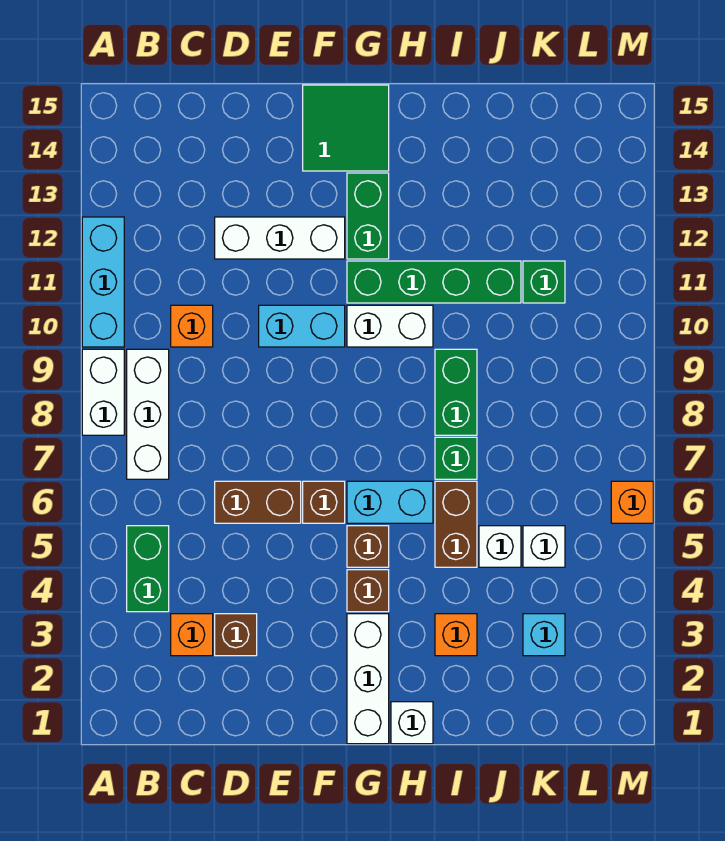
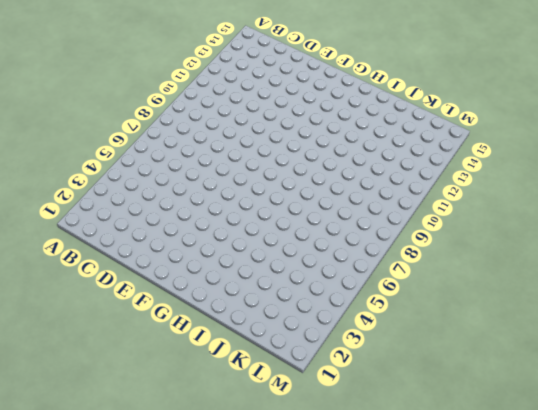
none -> white 1x2 brick [82,349,124,435]
none -> cyan 1x3 brick [82,217,124,347]
none -> green 1x2 brick [127,526,169,612]

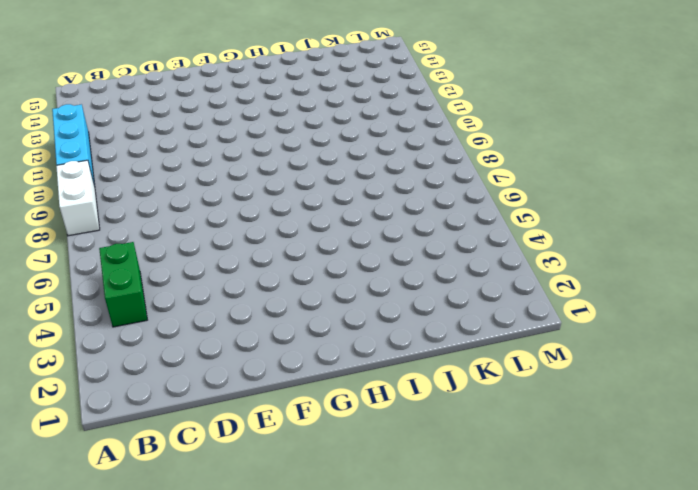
none -> white 1x3 brick [127,349,169,479]
none -> orange 1x1 brick [171,614,213,656]
none -> orange 1x1 brick [171,305,213,347]

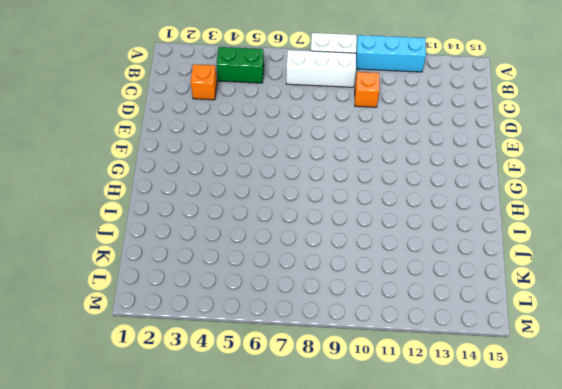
none -> brown 1x1 brick [215,614,257,656]
none -> brown 1x2 brick [215,481,301,523]
none -> white 1x3 brick [215,217,345,259]

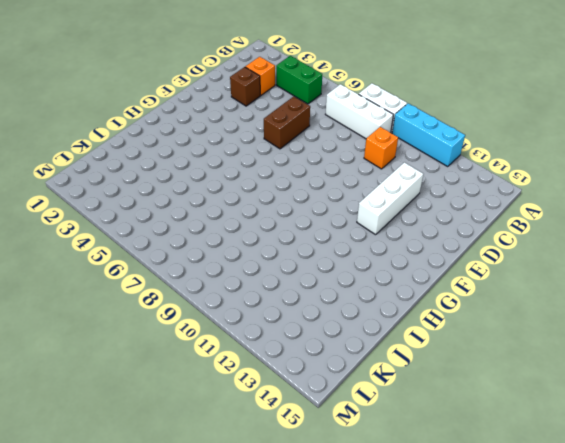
none -> cyan 1x2 brick [259,305,345,347]
none -> brown 1x1 brick [303,481,345,523]
none -> green 2x2 tile [303,85,389,171]

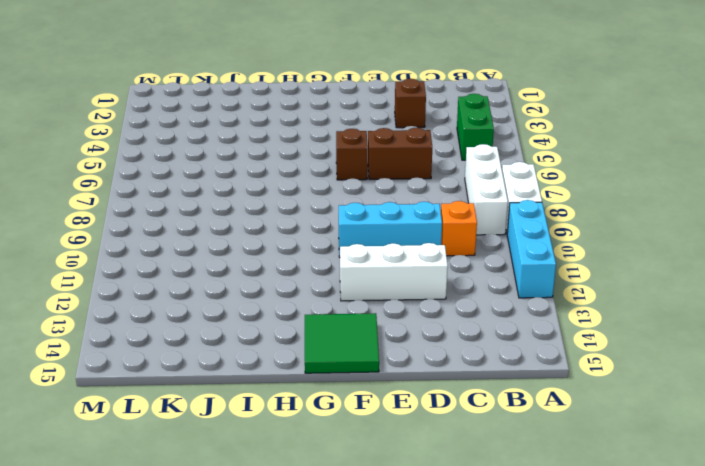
cyan 1x3 brick [339,202,442,257] -> cyan 1x2 brick [259,305,345,347]
none -> orange 1x1 brick [171,614,213,656]
none -> white 1x3 brick [347,614,389,744]
none -> brown 1x1 brick [347,570,389,612]

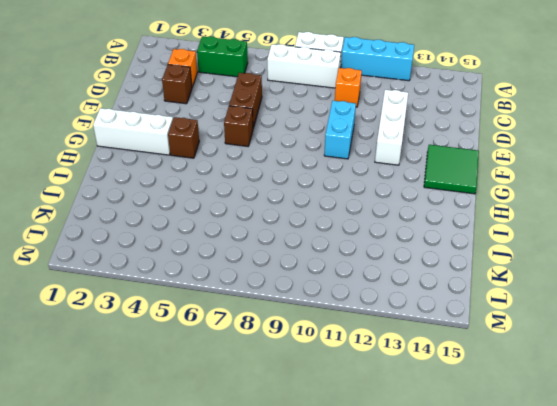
none -> brown 1x1 brick [347,526,389,567]
none -> cyan 1x2 brick [347,481,433,523]
none -> white 1x2 brick [347,305,433,347]

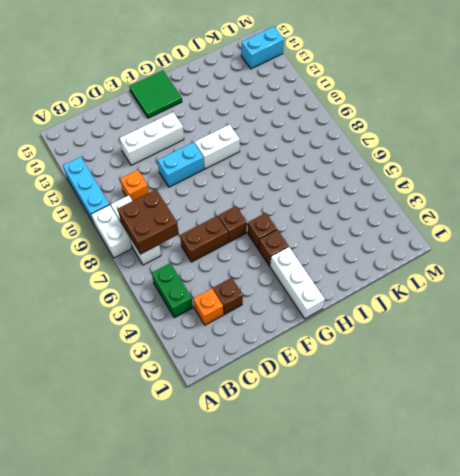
brown 2x2 brick [118,190,179,254] -> none
cyan 1x2 brick [241,27,284,69] -> cyan 1x2 brick moved to [347,481,433,523]
none -> green 1x4 brick [347,261,521,303]
none -> green 1x2 brick [347,173,389,259]
none -> white 1x1 brick [391,702,433,744]

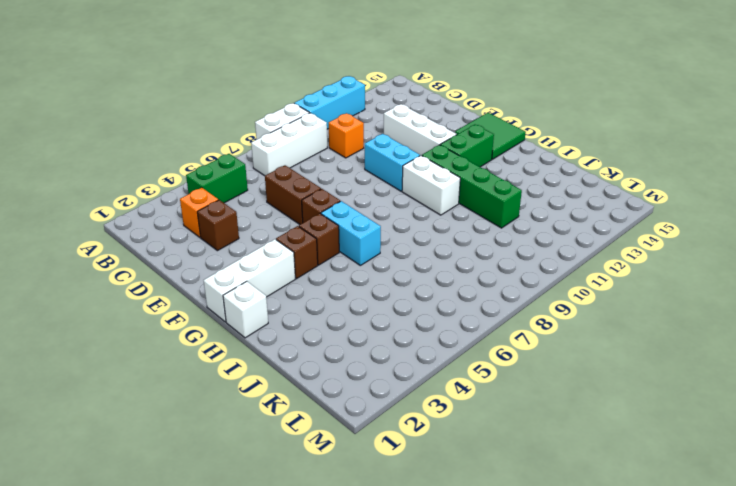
none -> orange 1x1 brick [435,614,477,656]
none -> brown 1x2 brick [435,481,477,567]
none -> green 1x1 brick [435,437,477,479]

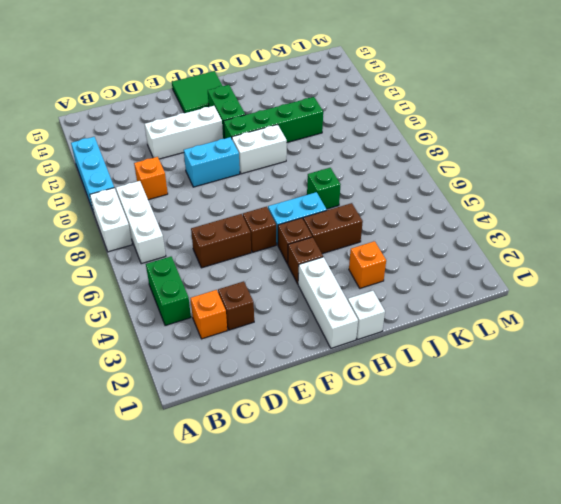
brown 1x2 brick [303,203,363,254] -> brown 1x2 brick turned to [435,481,477,567]
none -> green 1x2 brick [435,349,477,435]
none -> white 1x1 brick [479,526,521,567]
none -> cyan 1x1 brick [523,614,565,656]

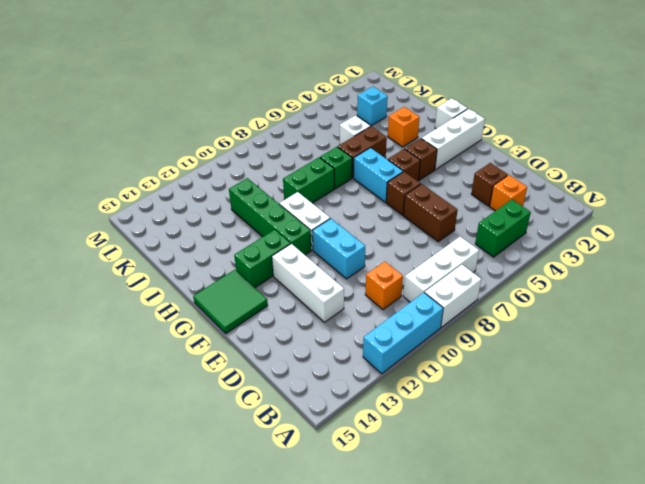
none -> white 1x1 brick [523,526,565,567]
none -> green 1x1 brick [523,261,565,303]
none -> orange 1x1 brick [611,481,653,523]

